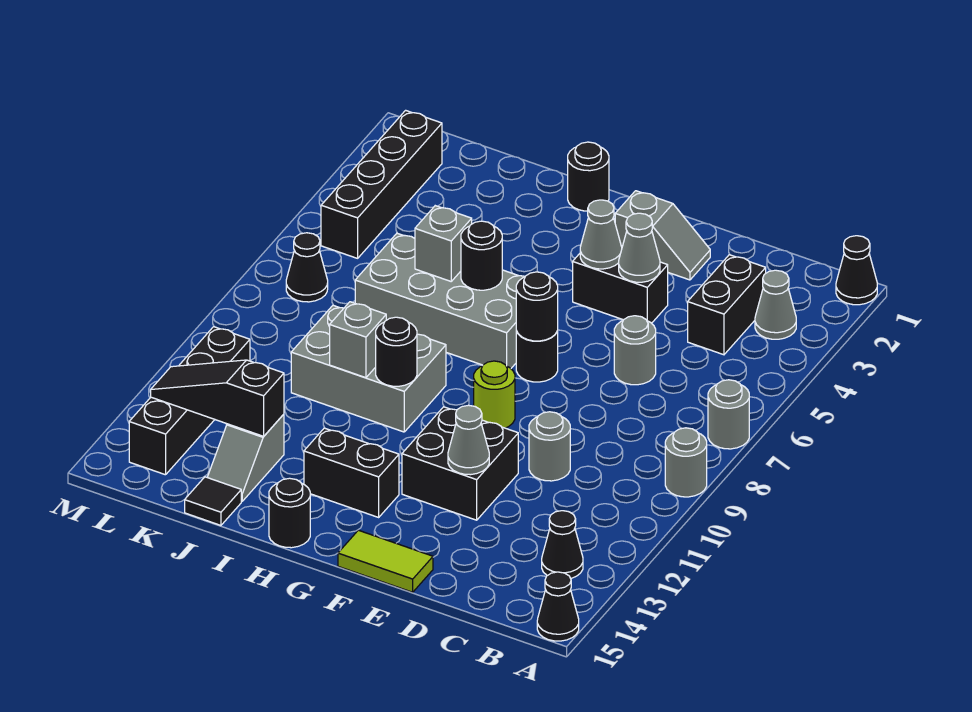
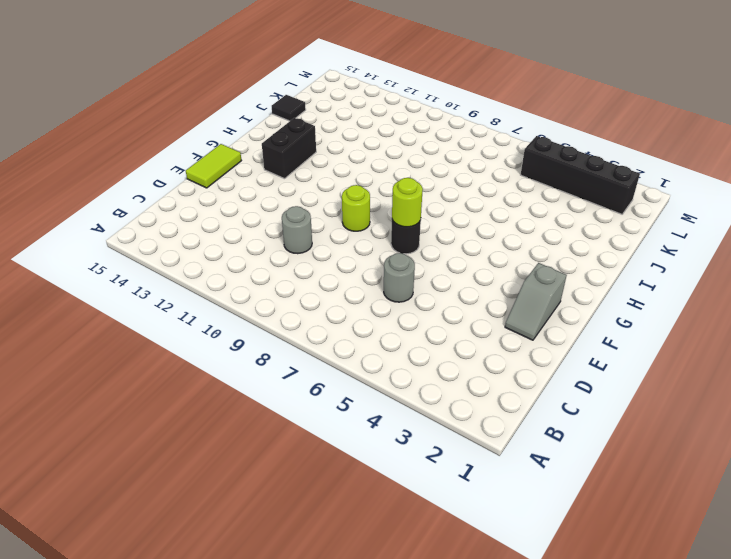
lime 1x1 round brick [392,178,423,227] -> black 1x1 round brick [516,272,558,341]
none -> black 1x1 cone [836,236,877,305]
none -> grey 1x1 round brick [708,380,749,449]
none -> grey 1x1 round brick [665,428,707,497]
none -> black 1x1 cone [537,572,579,641]

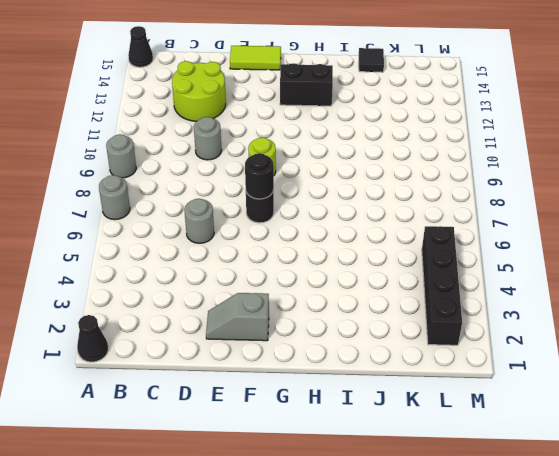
lime 2x2 round brick [172,61,226,121] -> none
none -> grey 1x1 cone [755,270,796,339]
none -> black 1x1 cone [542,511,583,579]
none -> black 1x2 brick [688,255,766,355]
none -> black 1x2 brick [573,254,668,323]

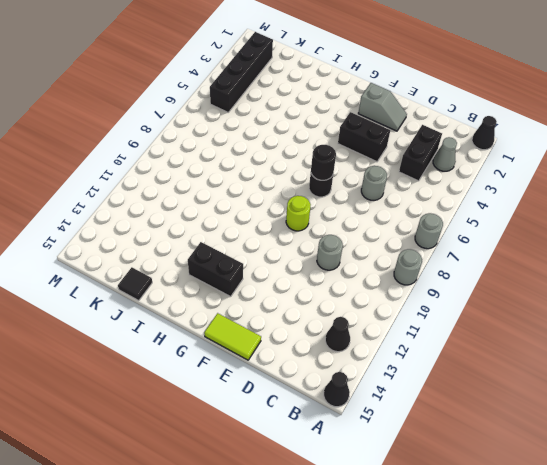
none -> black 2x2 brick [402,407,518,520]
none -> grey 2x4 brick [355,233,525,368]
none -> black 1x1 round brick [568,142,609,211]
none -> grey 2x3 brick [291,305,446,432]

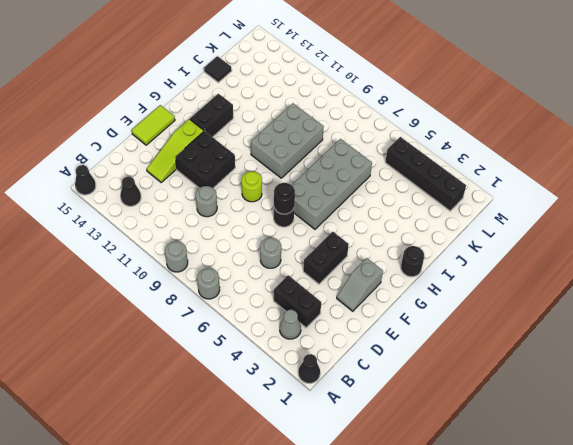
lime 1x3 slope [147,119,204,182] -> none
none -> black 1x1 round brick [269,478,310,548]
none -> grey 1x2 slope [207,414,284,501]
none -> black 1x1 cone [286,233,328,302]
none -> black 1x4 brick [129,327,250,475]

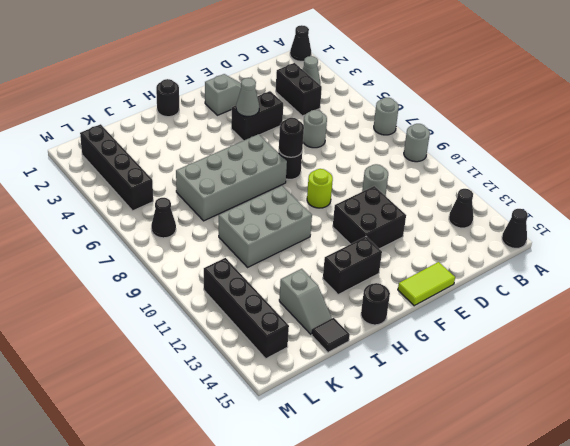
none -> grey 1x1 cone [619,213,660,282]
none -> grey 1x1 cone [448,405,489,475]
none -> black 1x1 round brick [461,221,502,290]
none -> black 1x1 round brick [376,317,417,386]

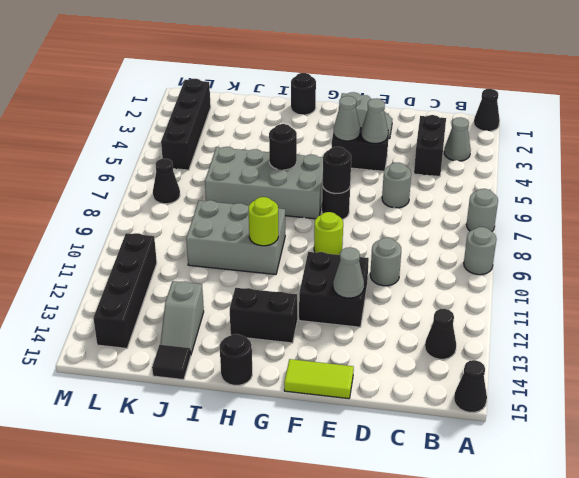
lime 1x1 round brick [249,197,278,246] -> black 1x1 round brick [376,317,417,386]
none -> grey 1x1 brick [415,206,472,281]
none -> grey 1x1 brick [330,302,386,378]
none -> black 1x3 slope [151,360,284,436]

